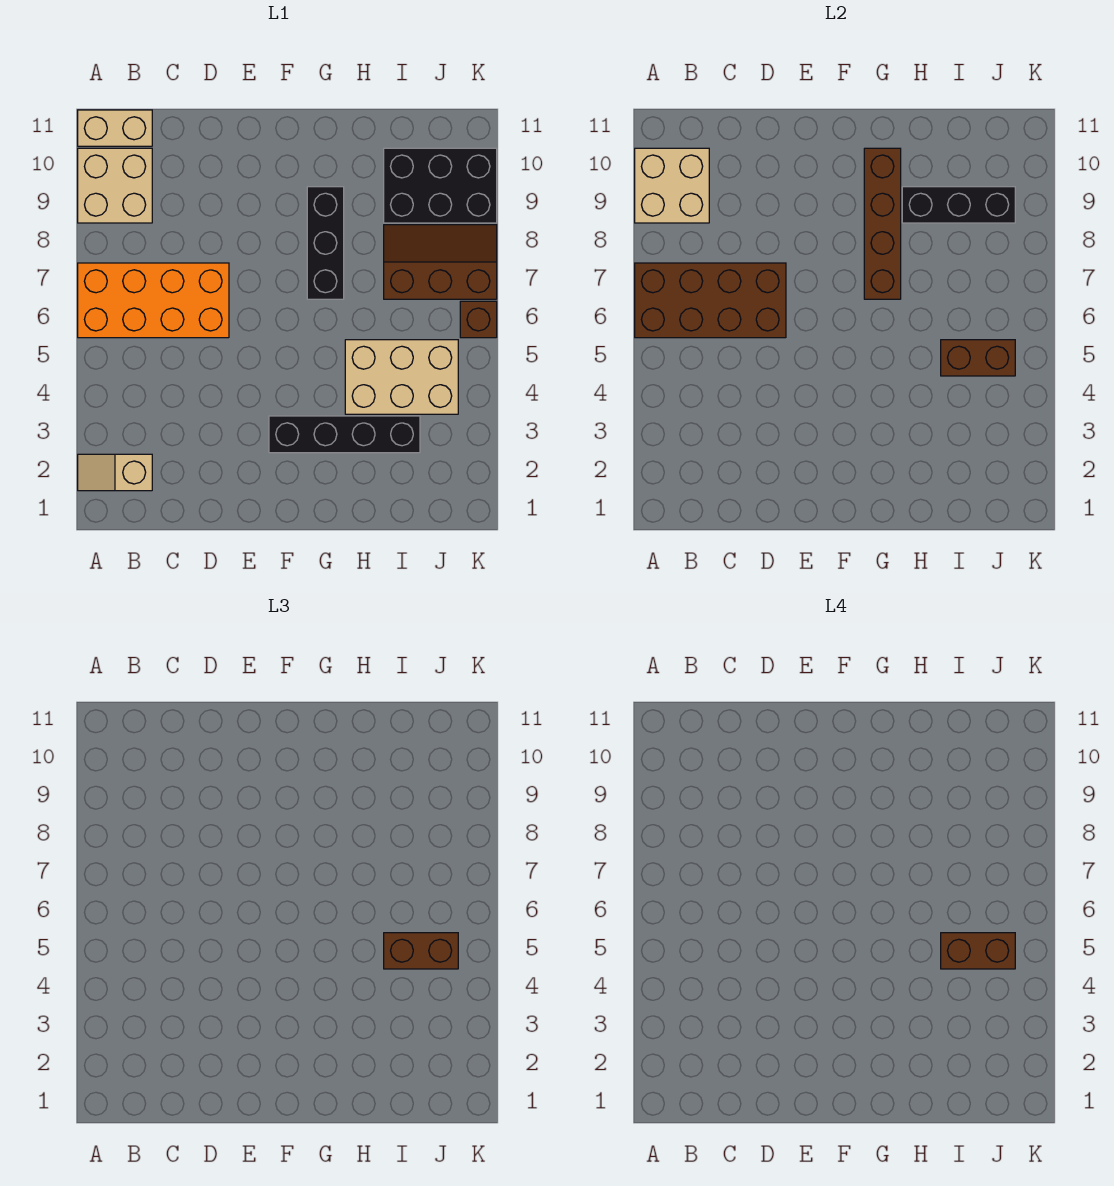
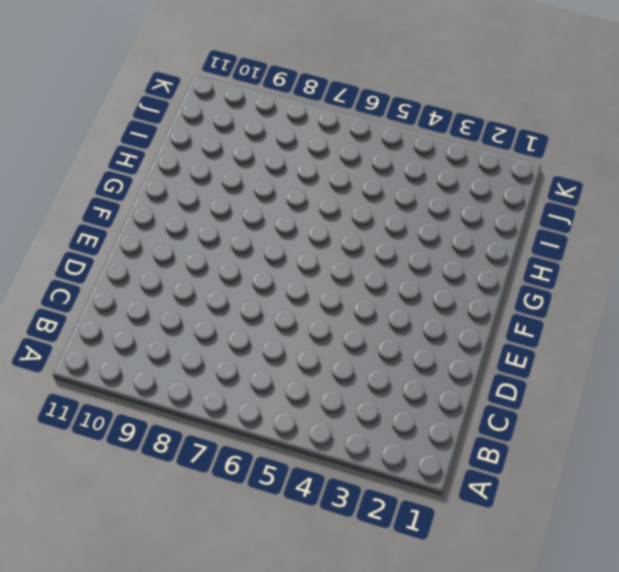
none -> tan 1x2 slope [78,454,152,491]
none -> orange 2x4 brick [78,263,229,338]
none -> tan 2x2 brick [78,148,152,223]

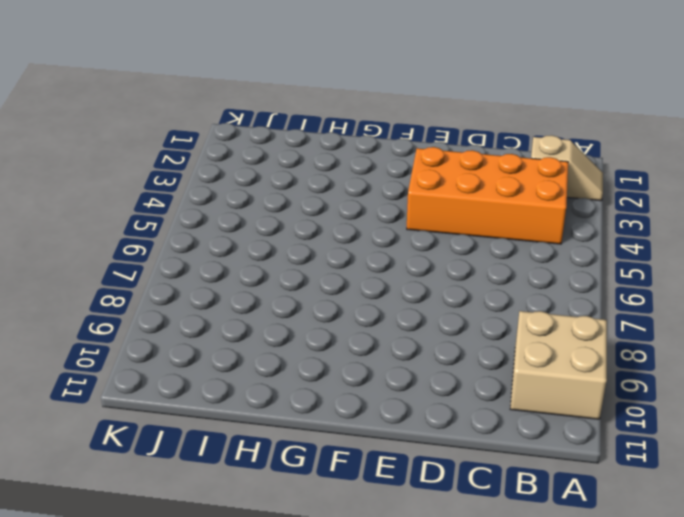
orange 2x4 brick [407,147,568,244] -> orange 2x4 brick moved to [78,263,229,338]
none -> tan 1x2 brick [78,110,152,146]
none -> black 1x4 brick [269,416,420,453]
none -> black 1x3 brick [307,187,344,299]

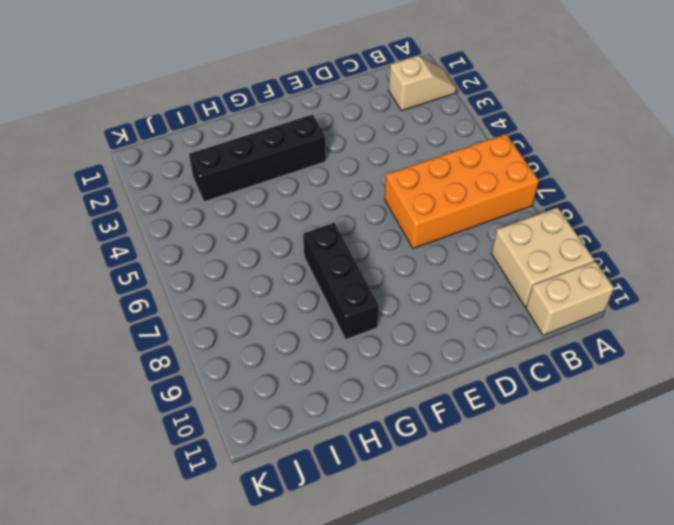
none -> tan 2x3 brick [345,340,458,414]
none -> brown 2x3 slope [384,225,497,299]
none -> black 2x3 brick [384,148,497,223]

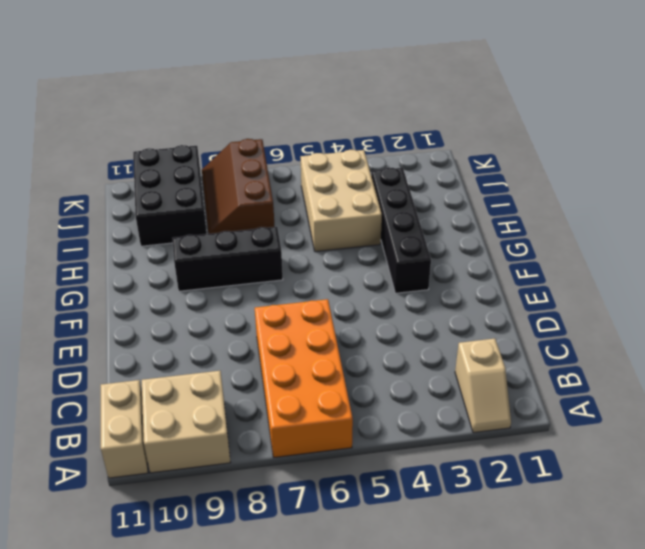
none -> brown 1x1 brick [460,301,497,338]
none -> brown 2x4 brick [635,263,786,338]
none -> tan 2x2 brick [635,148,709,223]

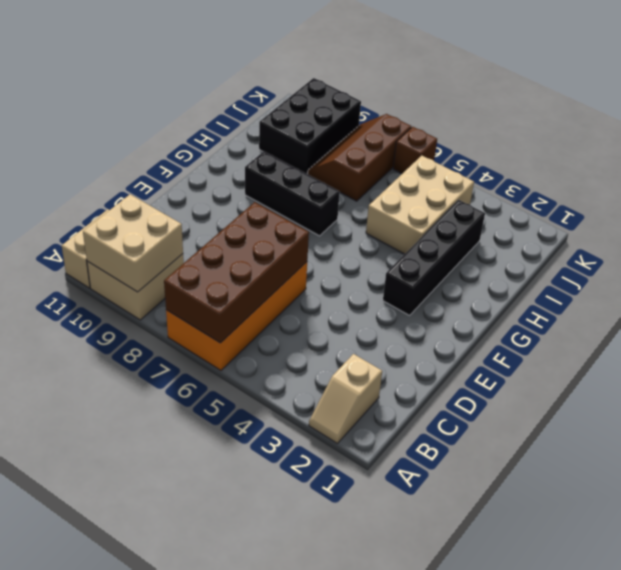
none -> brown 1x4 brick [864,148,901,299]
none -> black 1x3 brick [902,187,1015,223]
none -> brown 1x2 brick [941,340,1015,376]

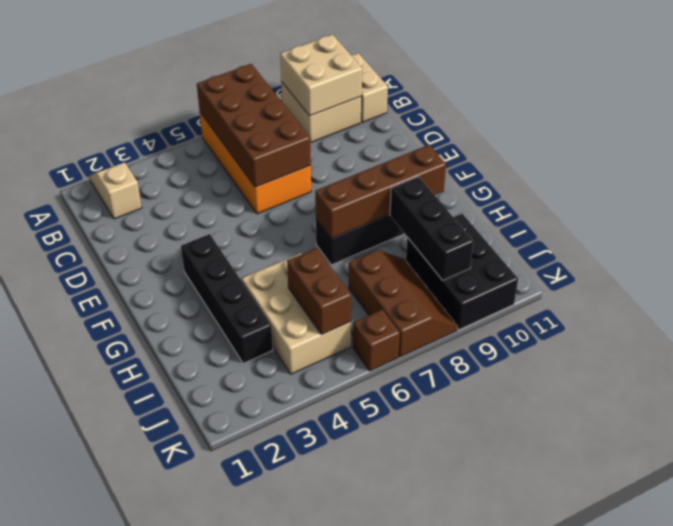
none -> brown 1x2 brick [384,933,458,969]
none -> brown 1x2 brick [941,933,1015,969]

